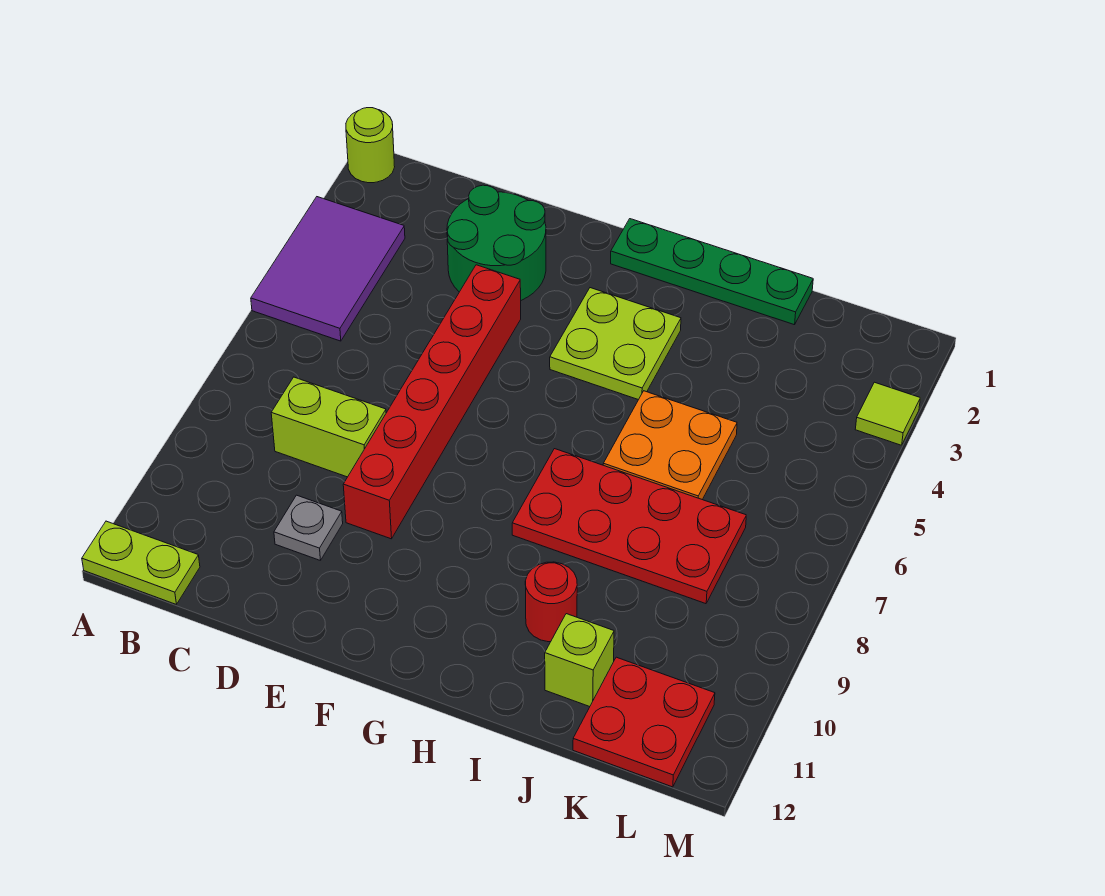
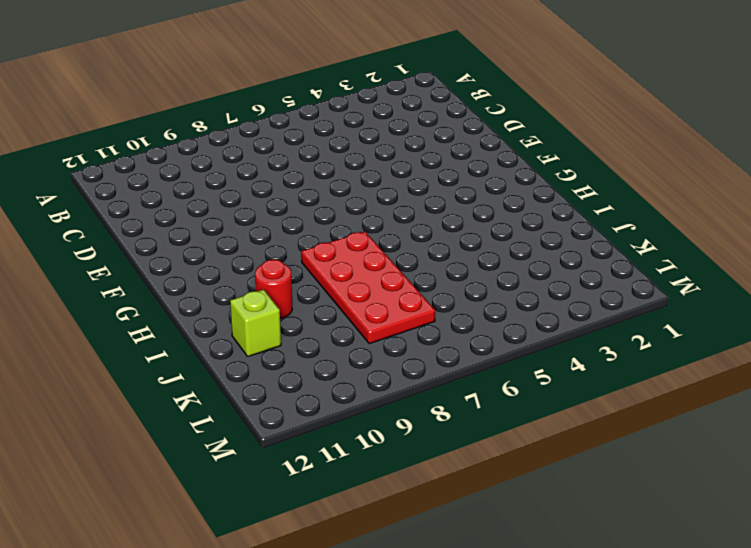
none -> lime 1x1 round brick [346,108,395,183]
none -> purple 2x3 tile [251,197,405,341]
none -> lime 1x2 plate [82,521,200,604]

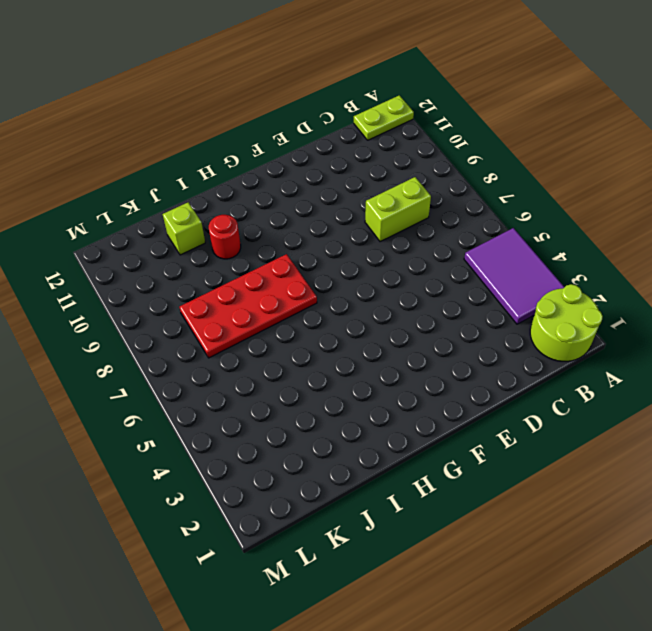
lime 2x2 round brick [530,284,603,361] -> lime 1x1 round brick [346,108,395,183]
none -> green 2x2 round brick [447,185,546,300]
none -> grey 1x1 plate [274,495,343,561]
none -> red 1x6 brick [343,265,521,539]

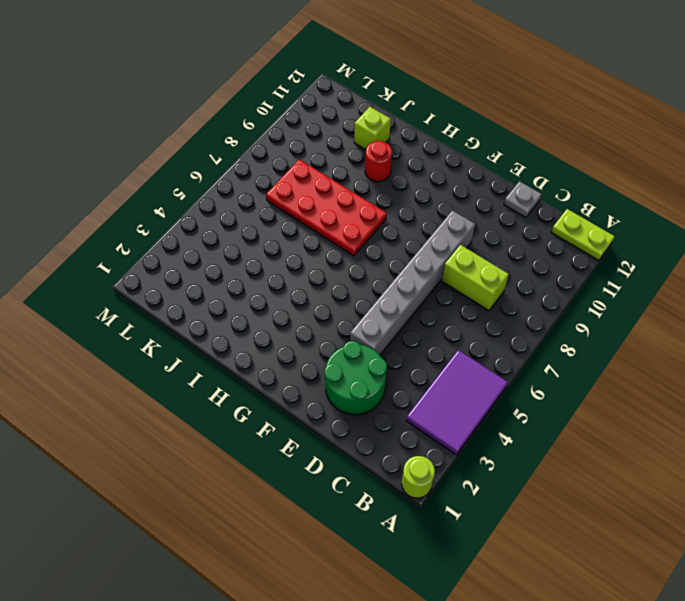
grey 1x1 plate [504,181,542,217] -> grey 1x1 plate moved to [274,495,343,561]
grey 1x6 brick [350,210,475,355] -> red 1x6 brick [343,265,521,539]
none -> green 1x4 plate [611,219,813,325]
none -> lime 2x2 plate [550,288,681,400]
none -> orange 2x2 plate [603,391,737,500]

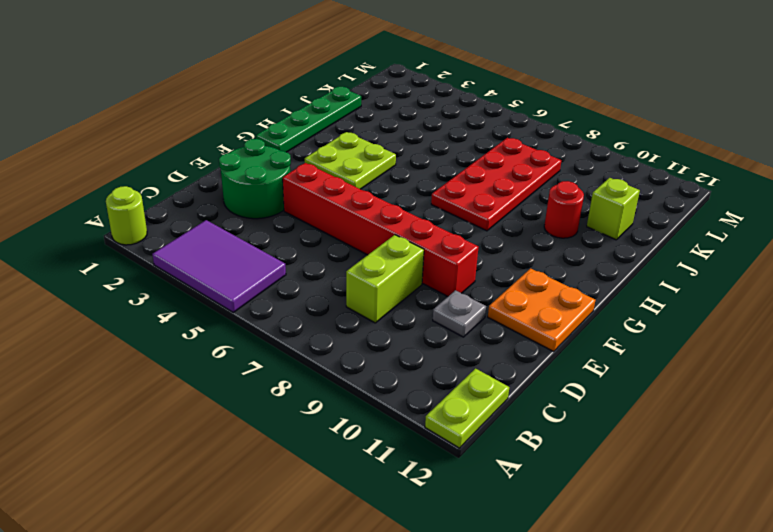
orange 2x2 plate [488,268,596,351] -> orange 2x2 plate moved to [603,391,737,500]
none -> red 2x2 plate [573,657,715,787]
none -> lime 1x1 tile [855,382,920,445]

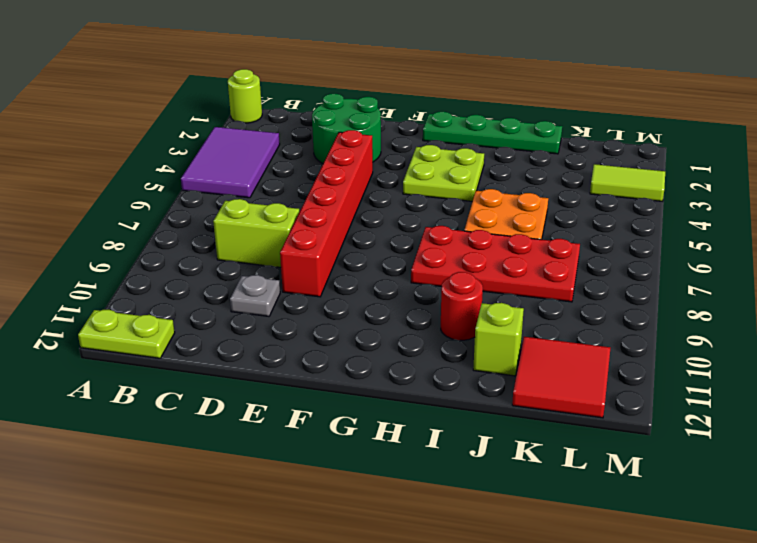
red 2x2 tile [512,337,610,418] -> red 2x2 plate [573,657,715,787]
lime 1x2 tile [590,164,665,201] -> lime 1x1 tile [855,382,920,445]

